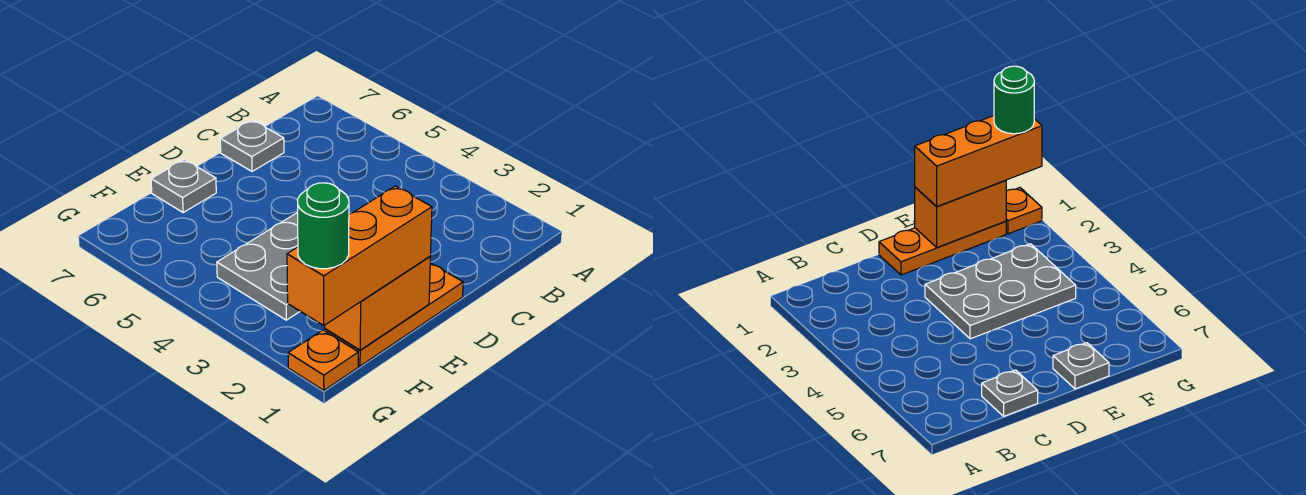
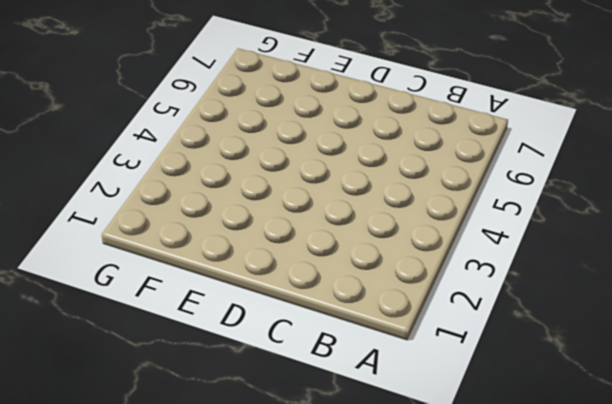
none -> grey 1x1 plate [220,120,284,171]
none -> orange 1x3 plate [325,263,463,366]

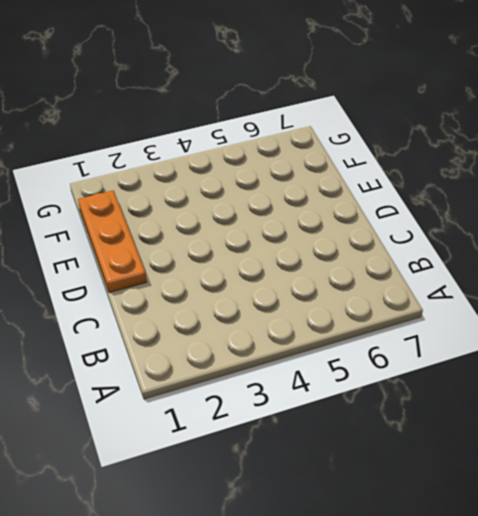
none -> grey 1x1 plate [220,120,284,171]
none -> grey 2x3 plate [217,212,300,320]

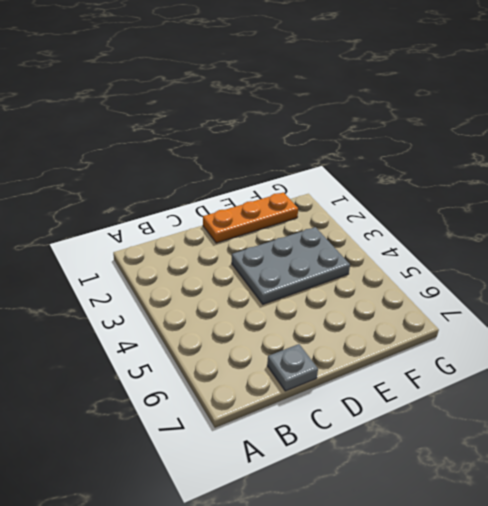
none -> grey 1x1 plate [151,159,216,212]
none -> orange 1x1 plate [288,330,358,390]

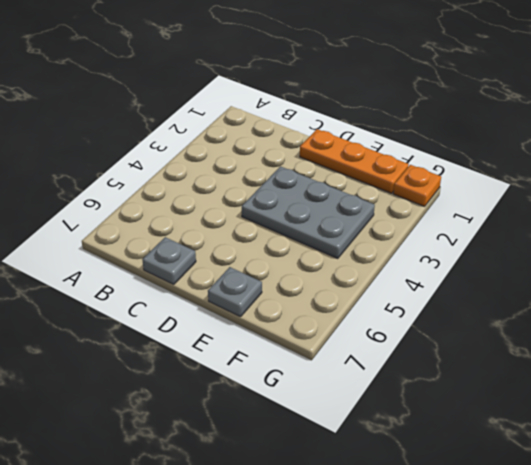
none -> orange 1x2 brick [325,257,430,350]
none -> orange 1x3 brick [287,186,432,325]

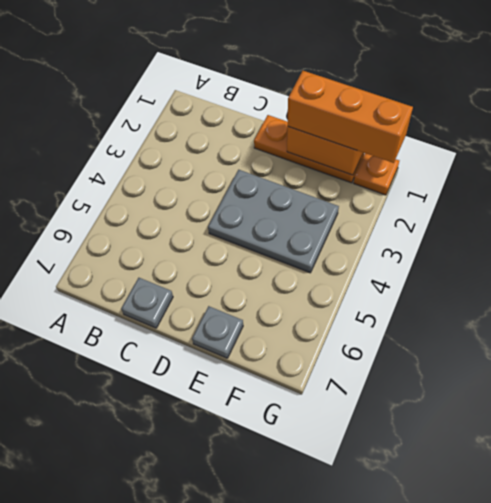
none -> green 1x1 round brick [298,183,349,269]

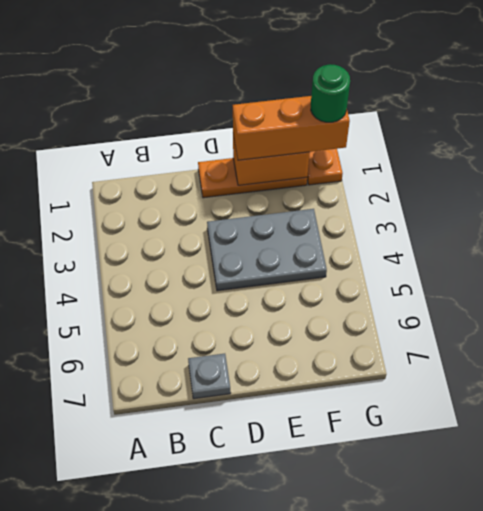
none -> grey 1x1 plate [151,159,216,212]

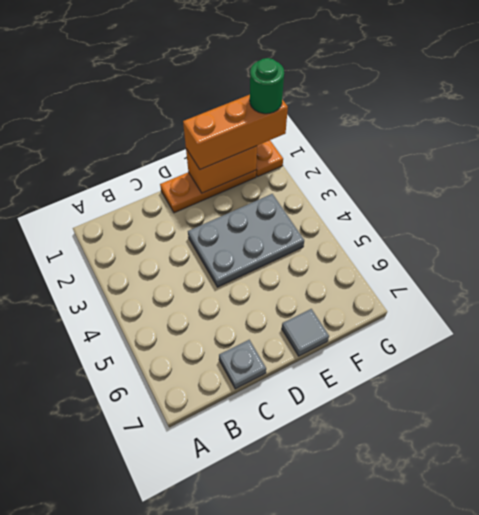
grey 1x1 tile [282,309,329,356] -> grey 1x1 plate [151,159,216,212]

